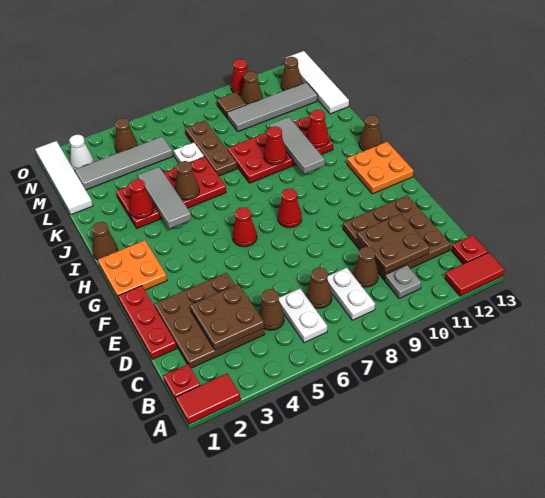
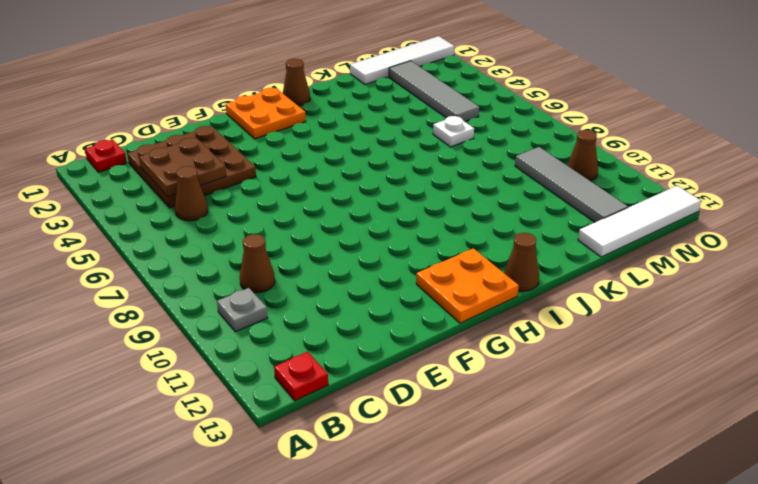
none -> red 1x2 tile [176,374,241,424]
none -> red 1x2 tile [445,252,504,296]
none -> white 1x2 plate [279,289,327,343]
none -> white 1x2 plate [328,268,375,320]

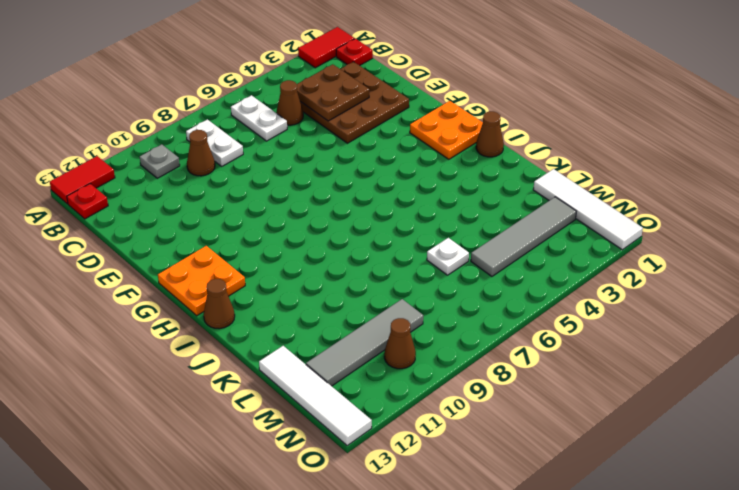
none -> brown 1x1 cone [306,268,332,308]
none -> brown 3x3 plate [343,196,451,280]
none -> red 1x3 plate [118,286,177,360]
none -> red 1x1 cone [232,207,257,247]

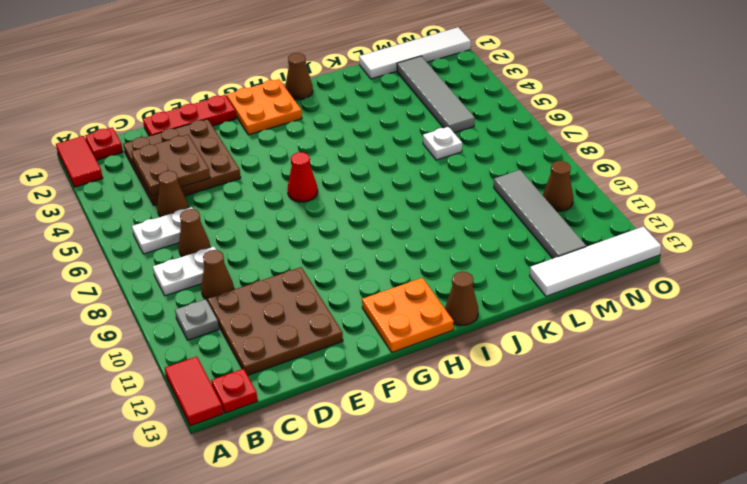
none -> red 1x1 cone [278,188,302,228]
none -> red 2x4 plate [116,157,226,228]
none -> red 2x4 plate [227,116,333,183]
none -> brown 1x3 plate [185,121,237,176]

